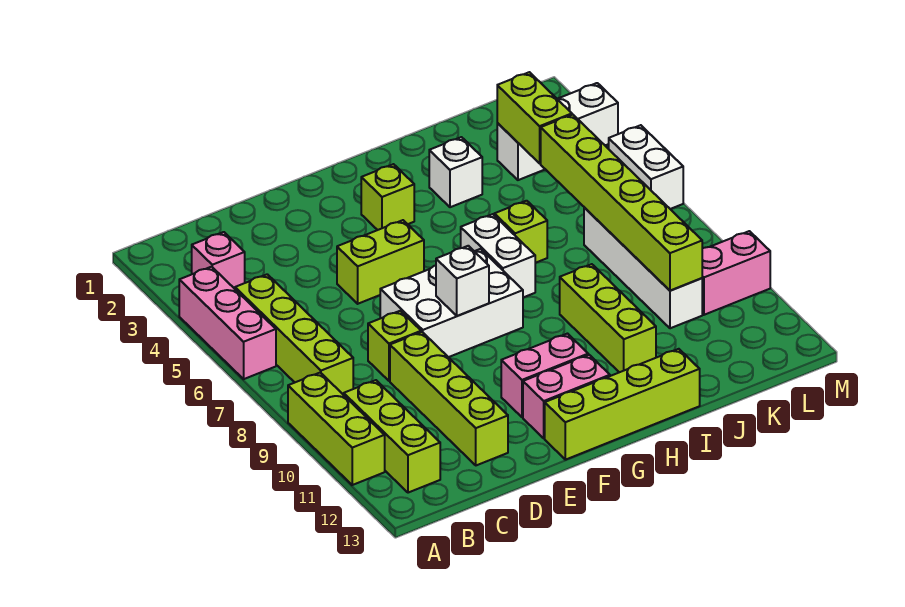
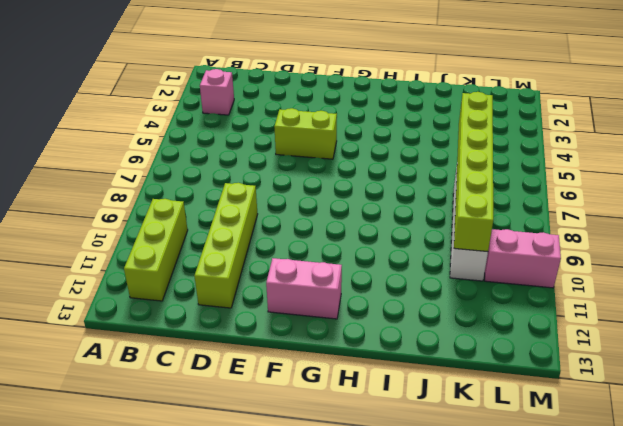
none -> pink 1x3 brick [179,267,276,379]
none -> lime 1x3 brick [288,373,385,485]
none -> lime 1x4 brick [235,274,353,395]

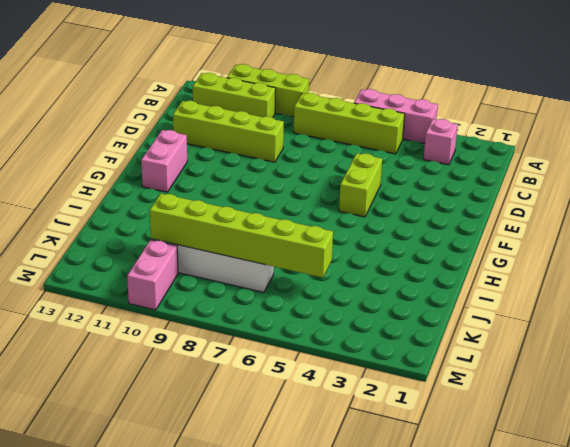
none -> lime 1x1 brick [368,311,421,381]
none -> white 2x3 brick [380,249,523,357]
none -> pink 1x2 brick [501,334,588,417]

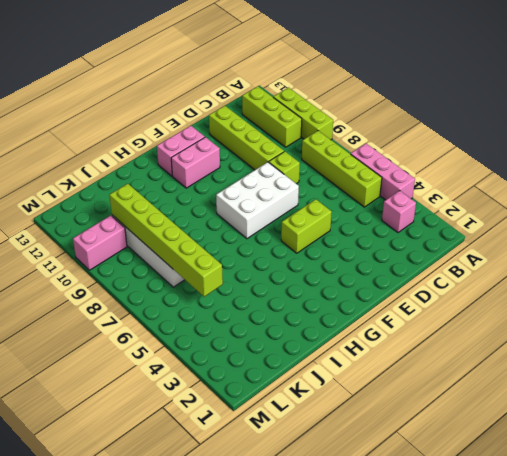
none -> lime 1x4 brick [545,349,700,460]
none -> lime 1x1 brick [361,164,414,230]
none -> white 1x2 brick [461,214,535,297]

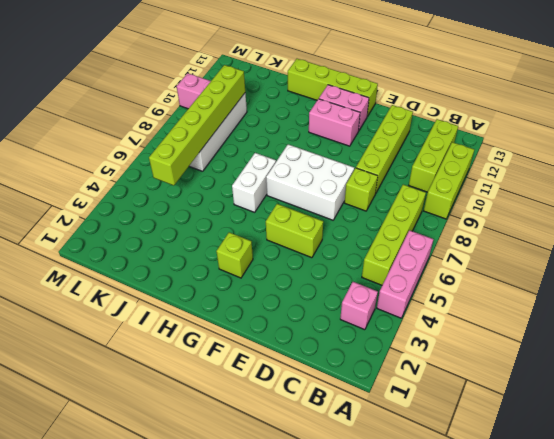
none -> white 1x1 brick [429,137,482,207]
none -> lime 1x1 brick [494,201,547,263]
none -> lime 1x3 brick [560,264,656,372]

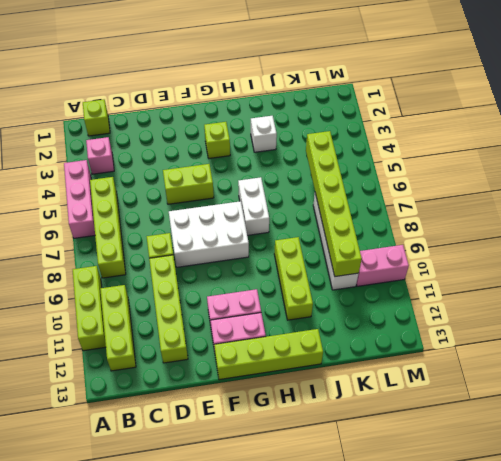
lime 1x1 brick [83,100,110,136] -> lime 1x1 brick moved to [494,201,547,263]
none -> white 1x3 brick [497,83,618,180]
none -> white 1x2 brick [609,125,683,209]
none -> white 1x1 brick [436,246,489,316]

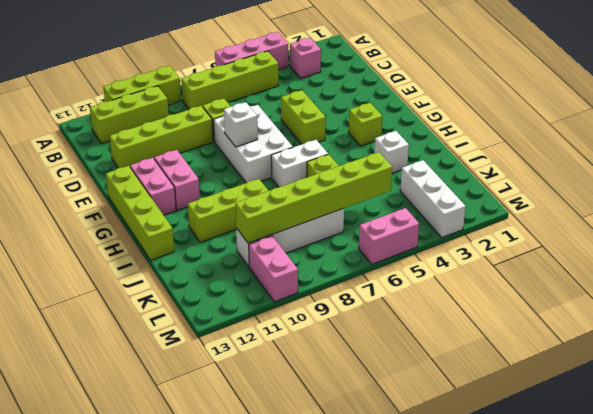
pink 1x2 brick [359,208,419,264] -> white 1x2 brick [609,125,683,209]
none -> lime 1x2 brick [497,72,572,163]

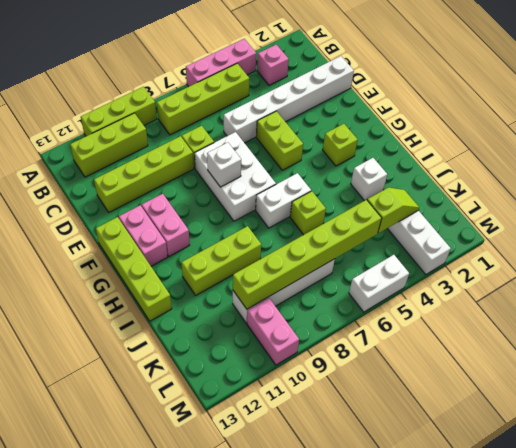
white 1x6 brick [224,56,354,143] -> none
lime 1x2 slope [367,188,419,233] -> lime 1x2 brick [497,72,572,163]

